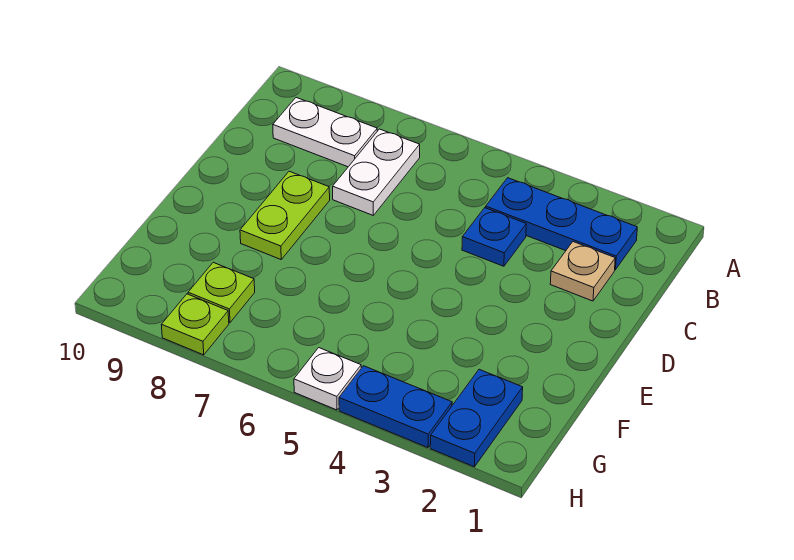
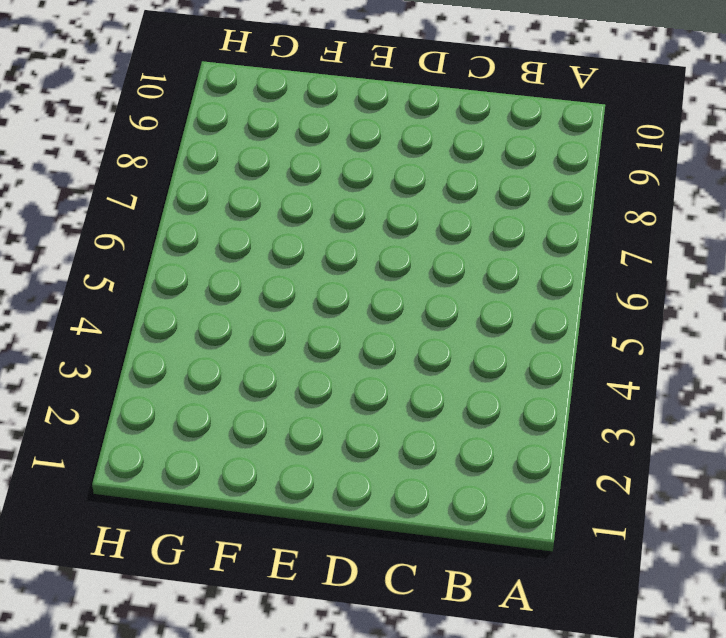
none -> blue 1x3 plate [486,178,637,270]
none -> white 1x2 plate [333,129,420,215]

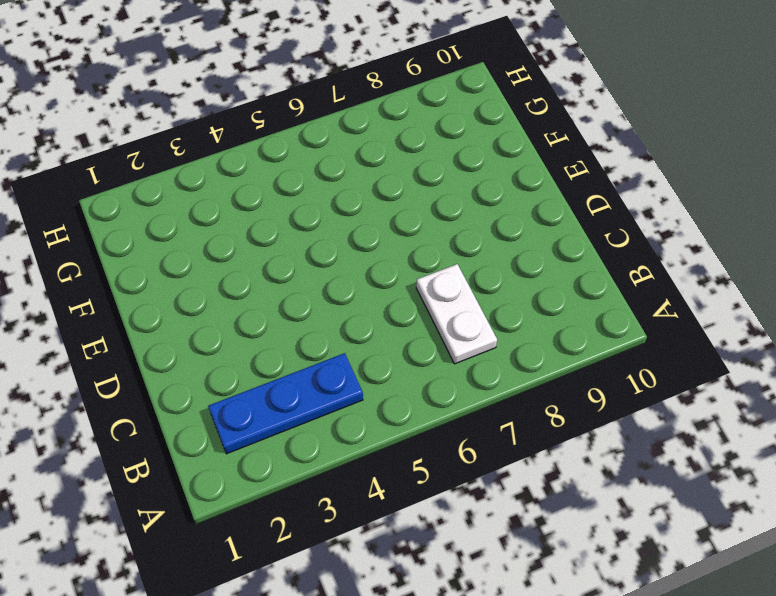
none -> white 1x2 plate [273,98,377,167]
none -> tan 1x1 plate [550,242,615,301]

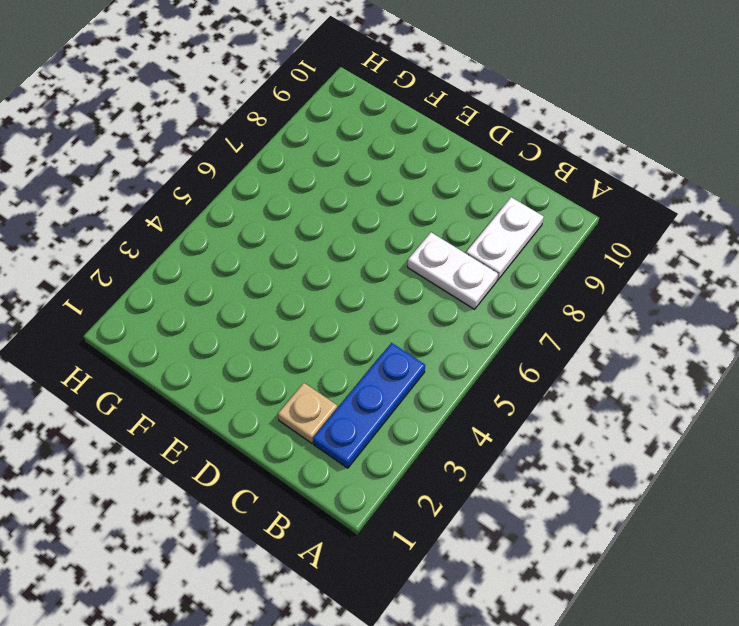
none -> blue 1x1 plate [462,208,526,266]
none -> lime 1x2 plate [240,171,330,259]

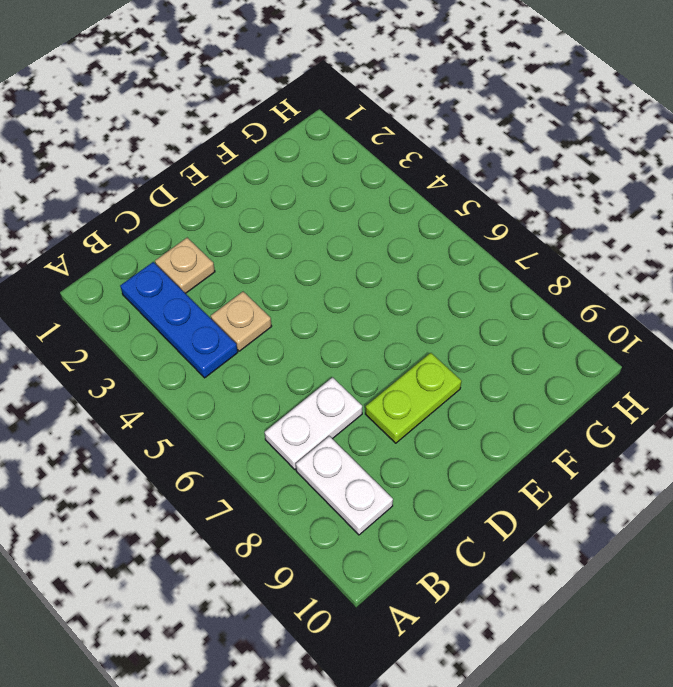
tan 1x1 plate [211,292,272,351] -> blue 1x1 plate [462,208,526,266]
none -> blue 1x2 plate [430,369,523,467]
none -> lime 1x1 plate [188,262,255,322]

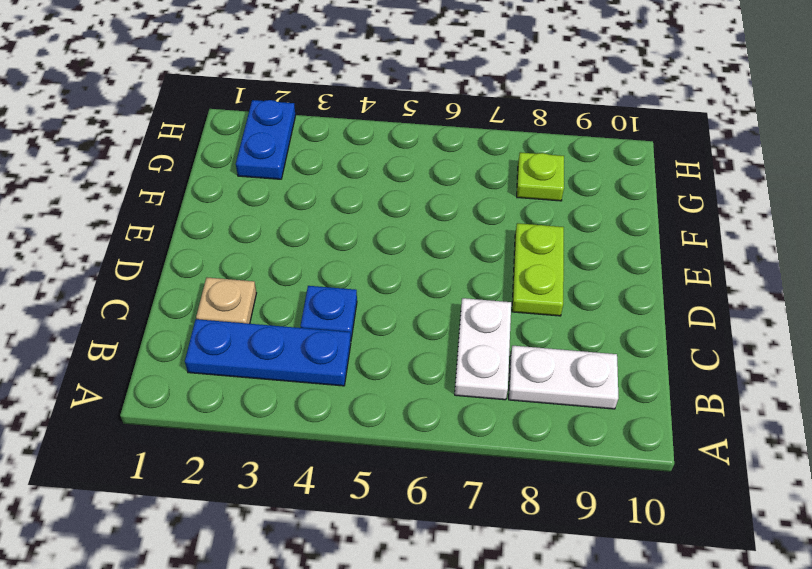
none -> blue 1x2 plate [339,366,452,448]
none -> white 1x1 plate [294,348,361,410]

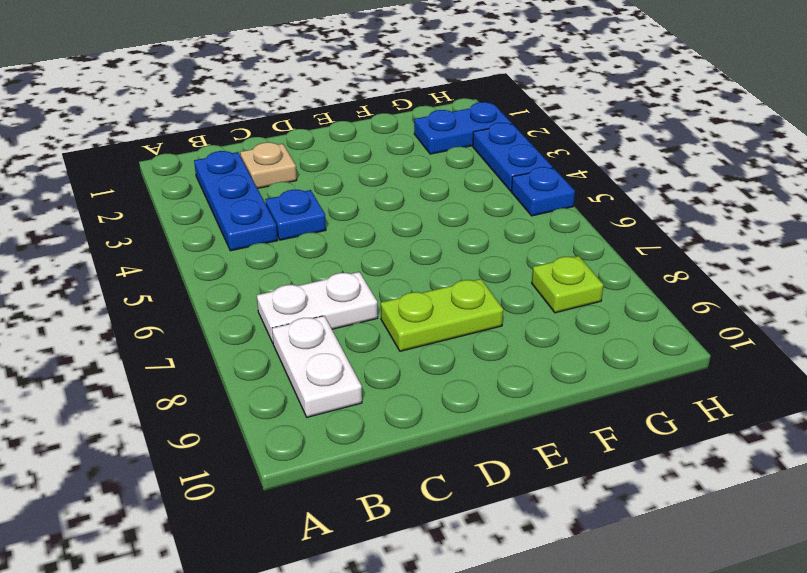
blue 1x1 plate [511,167,575,216] -> white 1x1 plate [294,348,361,410]
none -> lime 1x1 plate [161,294,229,355]

